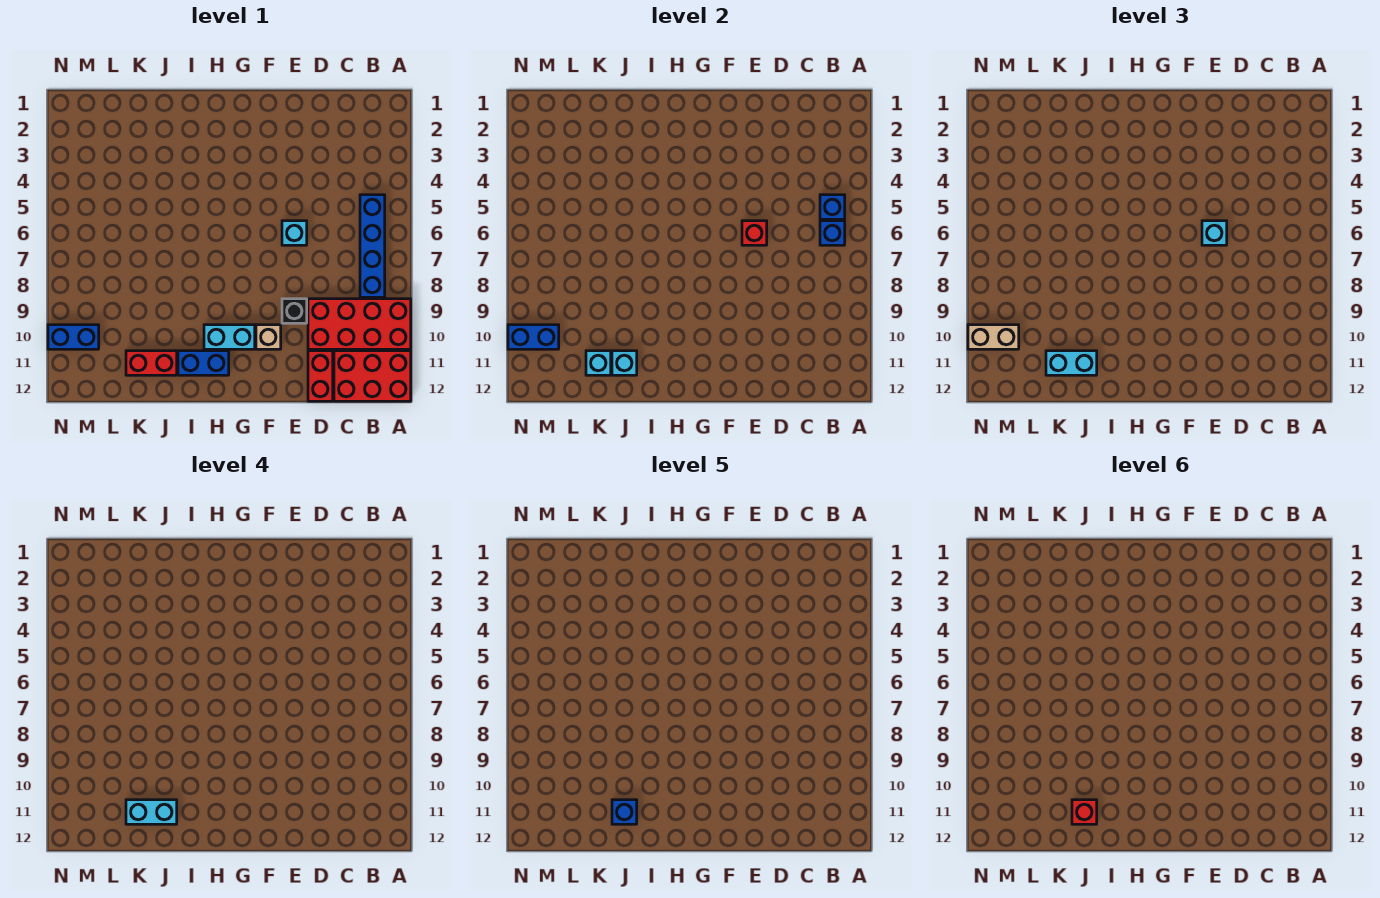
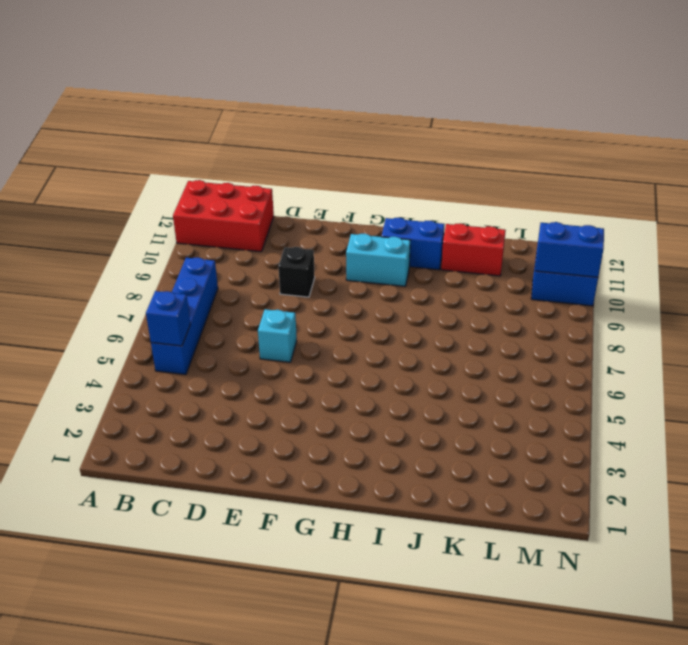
none -> red 2x4 brick [308,299,411,349]
none -> red 1x2 brick [308,351,333,401]
none -> tan 1x1 brick [256,325,281,349]

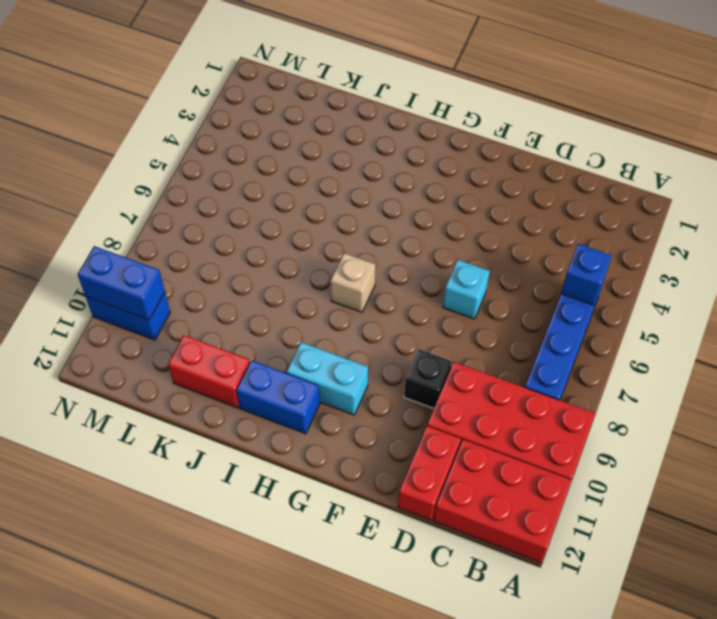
tan 1x1 brick [330,253,375,312] -> tan 1x1 brick moved to [256,325,281,349]
none -> blue 1x1 brick [820,221,845,245]
none -> red 1x1 brick [742,221,767,245]
none -> cyan 1x1 brick [612,351,637,375]

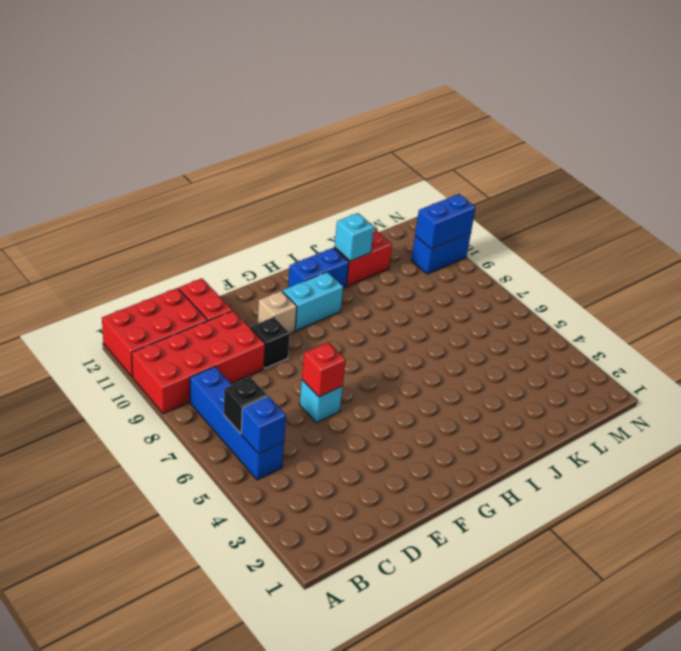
black 1x1 brick [224,377,267,434] -> blue 1x1 brick [820,221,845,245]
none -> cyan 1x1 brick [586,351,611,375]
none -> cyan 1x1 brick [1202,221,1227,245]
none -> cyan 1x2 brick [1046,351,1097,375]

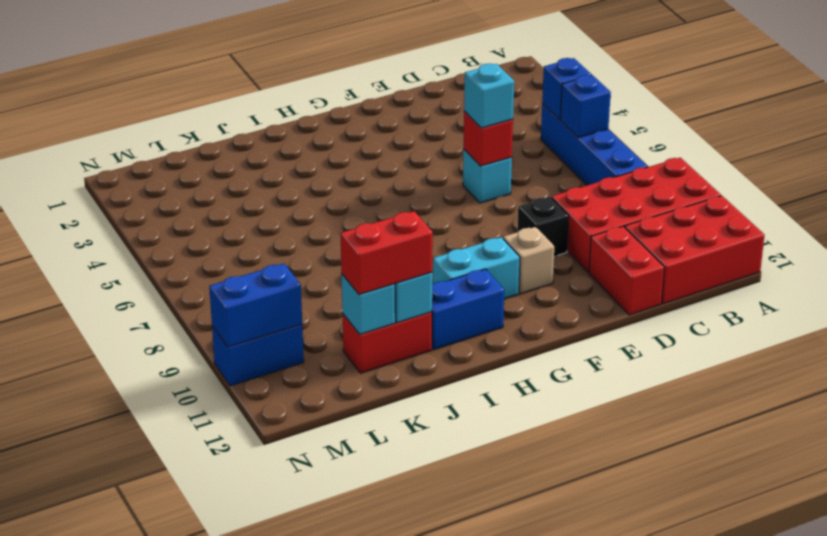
red 1x2 brick [341,211,433,295] -> cyan 1x2 brick [1046,351,1097,375]
none -> tan 1x2 brick [968,325,1019,349]
none -> cyan 1x2 brick [126,800,177,824]
none -> blue 1x1 brick [612,800,637,824]

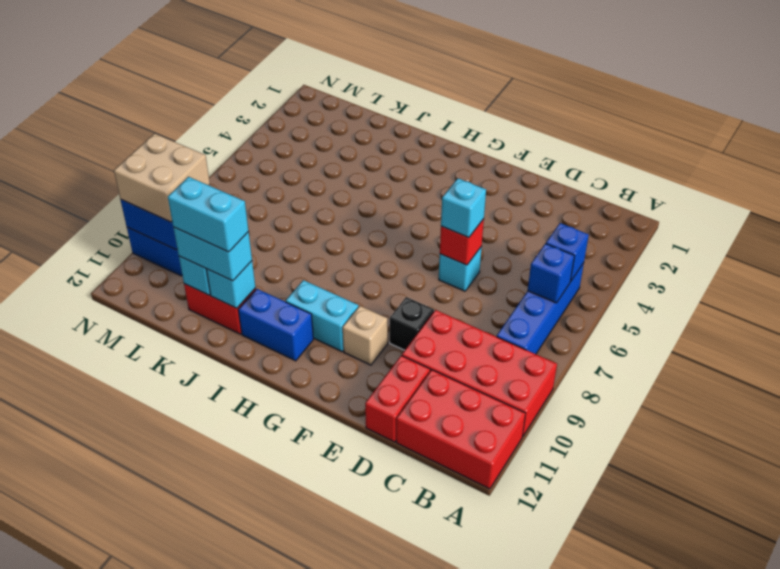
tan 2x2 brick [114,134,210,222] -> tan 1x2 brick [968,325,1019,349]
none -> blue 1x1 brick [612,800,637,824]
none -> red 1x1 brick [1072,800,1097,824]

